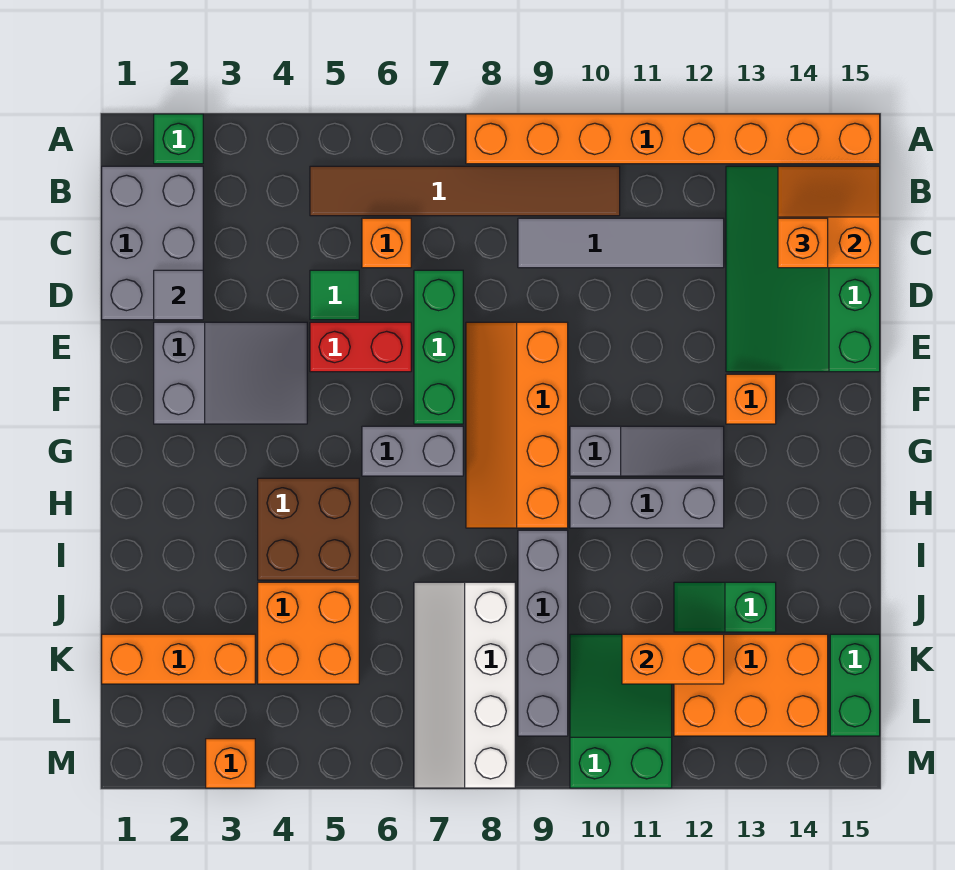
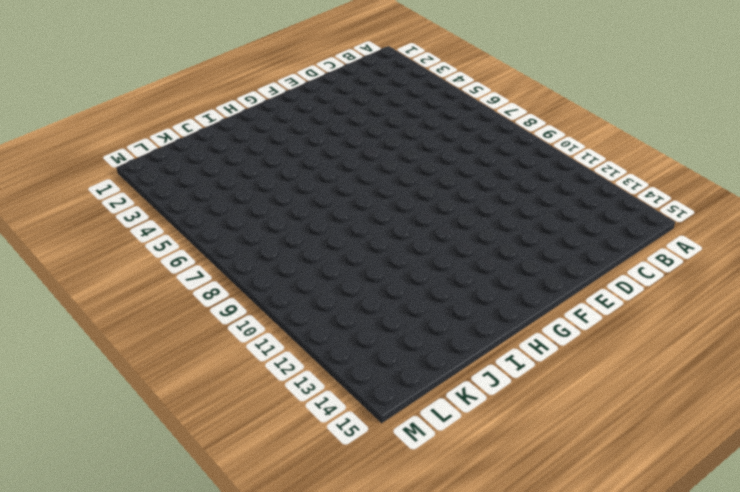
none -> green 1x1 brick [154,114,203,164]
none -> orange 1x8 brick [466,114,880,164]
none -> grey 2x3 brick [102,166,203,320]
none -> brown 1x6 tile [310,166,620,216]

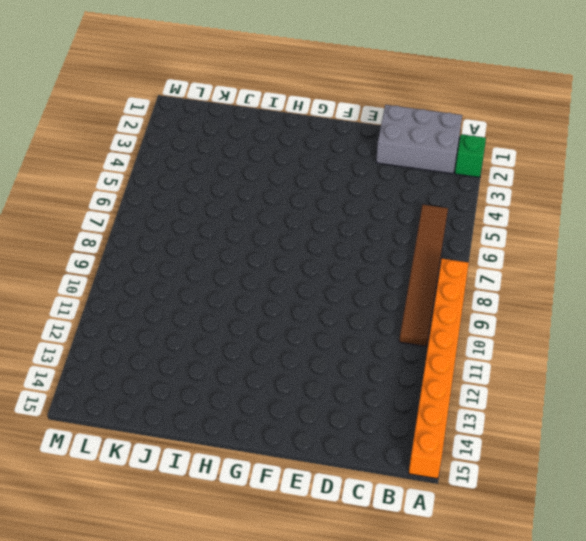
none -> green 3x4 slope [726,166,880,372]
none -> orange 1x1 brick [362,218,411,268]
none -> grey 1x4 tile [518,218,724,268]
none -> green 1x1 tile [310,270,359,320]

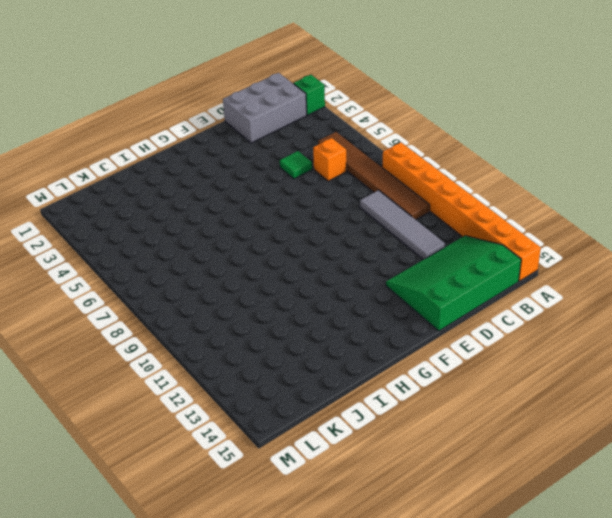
none -> green 1x3 brick [414,270,463,424]
none -> grey 2x3 slope [154,322,307,424]
none -> red 1x2 brick [310,322,411,372]
none -> orange 2x4 slope [466,322,568,528]

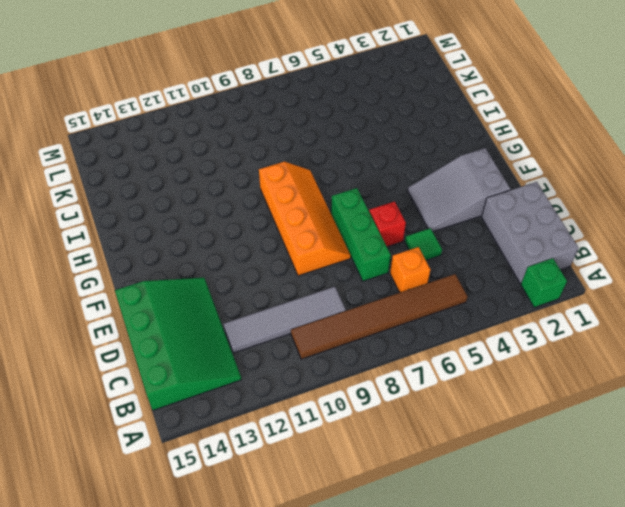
red 1x1 brick [369,201,406,247] -> red 1x2 brick [310,322,411,372]
none -> orange 1x8 brick [466,114,880,164]
none -> orange 1x1 brick [726,374,776,424]
none -> grey 1x2 brick [362,426,463,476]
none -> grey 1x3 slope [570,426,724,476]

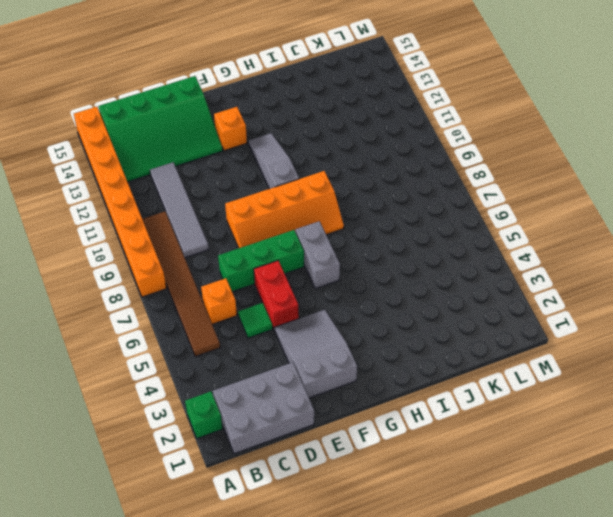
none -> brown 2x2 brick [258,478,359,580]
none -> grey 1x3 brick [570,478,724,528]
none -> grey 1x4 brick [518,530,568,736]
none -> orange 2x2 brick [258,582,359,684]

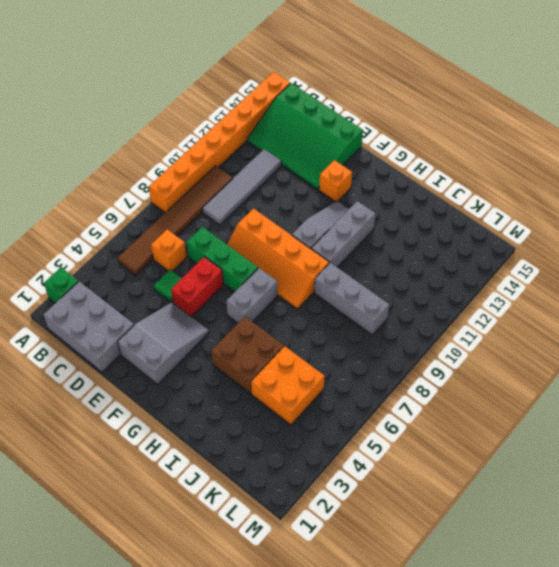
grey 1x3 brick [314,263,390,335] -> grey 1x4 brick [518,530,568,736]
none -> white 2x4 slope [414,582,515,788]
none -> green 1x2 slope [674,582,776,632]
none -> orange 1x3 brick [102,634,255,684]
none -> green 2x3 slope [570,634,672,788]

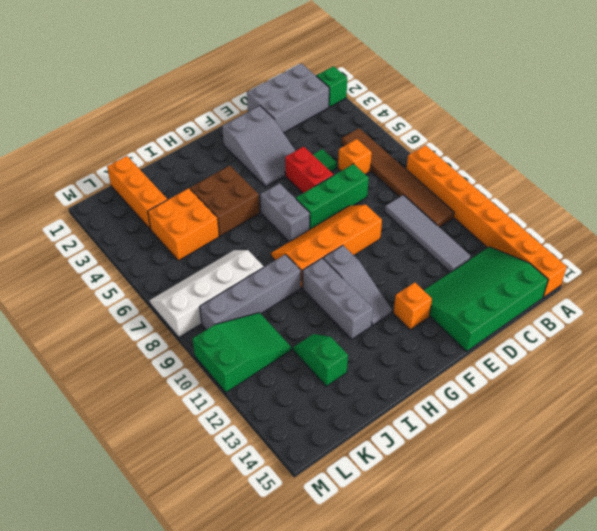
none -> orange 2x3 brick [674,634,828,736]
none -> green 1x2 brick [830,634,880,736]
none -> orange 1x1 brick [206,739,255,788]
none -> orange 2x2 slope [778,166,880,268]

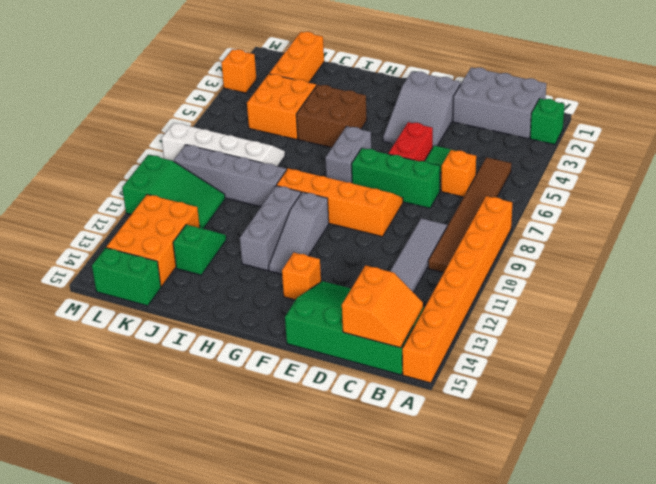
none -> grey 1x1 tile [154,270,203,320]
none -> orange 1x2 brick [622,634,724,684]
none -> orange 1x1 brick [778,218,828,268]

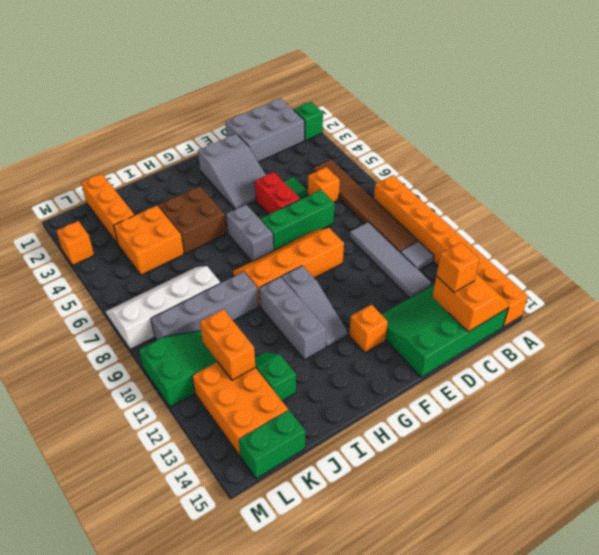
grey 1x1 tile [400,241,434,270] -> grey 1x1 tile moved to [154,270,203,320]

